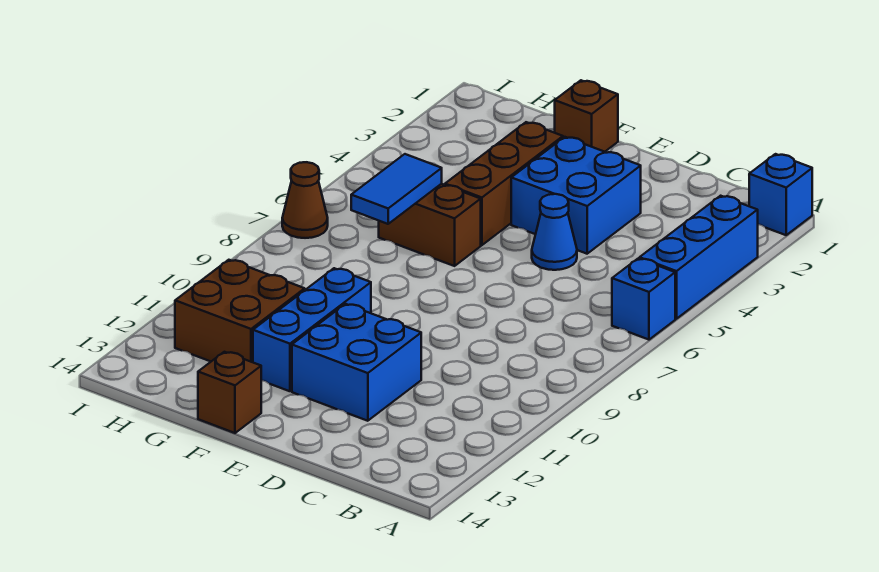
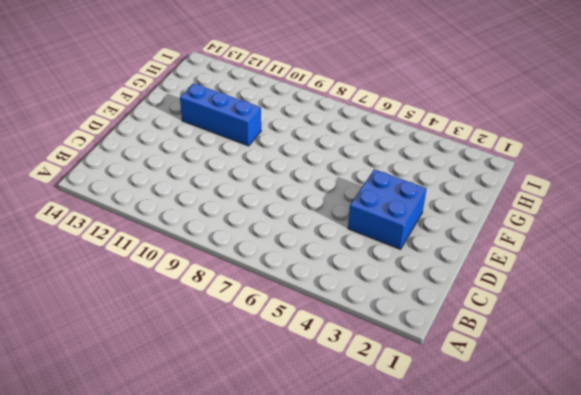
none -> blue 1x1 brick [749,154,812,235]
none -> blue 1x3 brick [640,196,758,319]
none -> blue 1x1 brick [612,258,675,340]

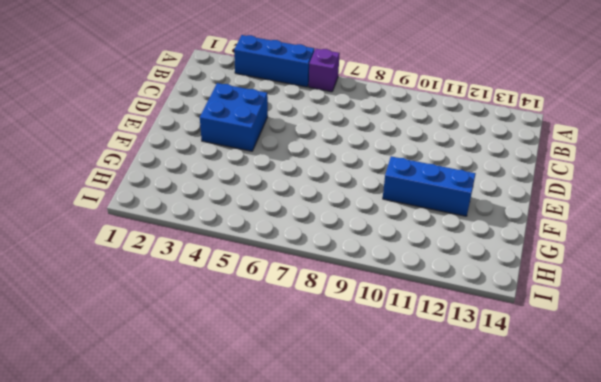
purple 1x1 brick [309,49,340,92] -> blue 1x1 brick [612,258,675,340]
none -> blue 1x1 brick [749,154,812,235]
none -> blue 1x1 cone [532,194,577,270]
none -> blue 2x2 brick [292,304,421,421]

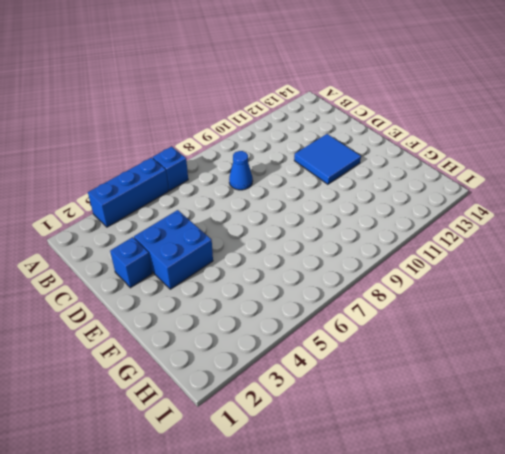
blue 1x1 cone [229,151,253,190] -> blue 1x1 cone moved to [532,194,577,270]
blue 1x1 brick [110,237,152,288] -> blue 1x1 brick moved to [749,154,812,235]
blue 2x2 tile [294,134,361,184] -> blue 2x2 brick [292,304,421,421]
none -> brown 1x1 brick [555,80,618,152]
none -> brown 1x3 brick [445,122,563,245]
none -> brown 1x2 brick [379,184,481,266]

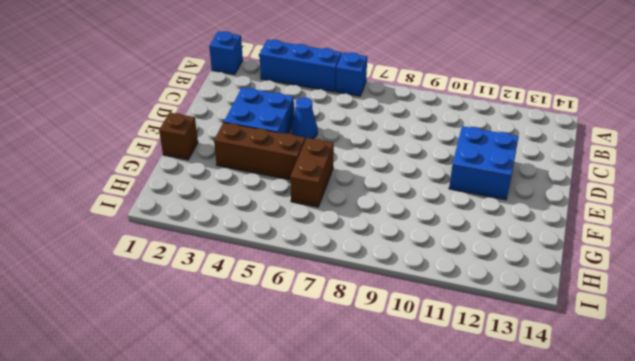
none -> blue 1x3 brick [253,268,371,391]
none -> brown 1x1 brick [198,352,261,433]
none -> brown 2x2 brick [175,260,305,362]

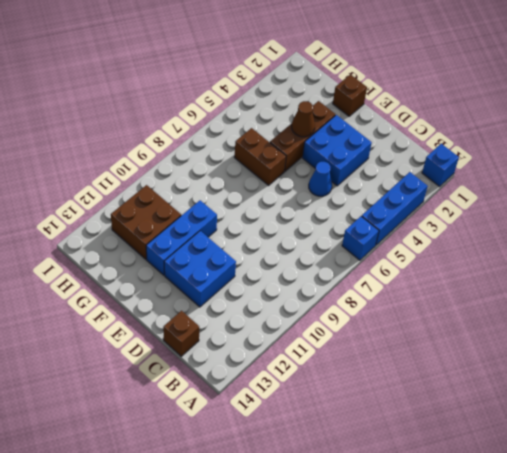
brown 1x1 brick [163,311,199,356] -> brown 1x1 brick moved to [198,352,261,433]
brown 1x1 cone [292,101,315,137] -> brown 1x1 cone moved to [282,162,328,238]
none -> blue 1x2 tile [351,154,442,224]

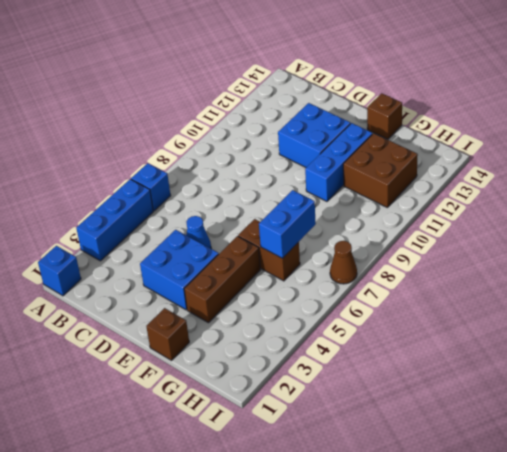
blue 1x2 brick [259,190,316,258] -> blue 1x2 tile [351,154,442,224]

